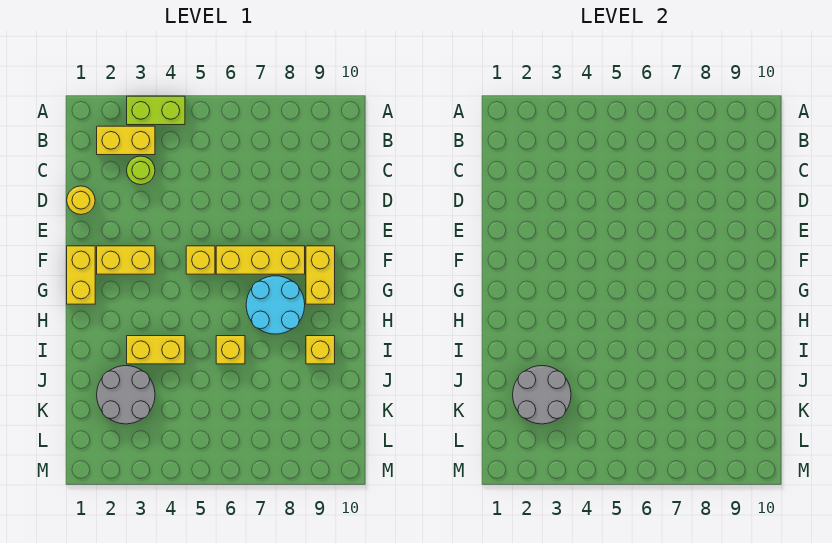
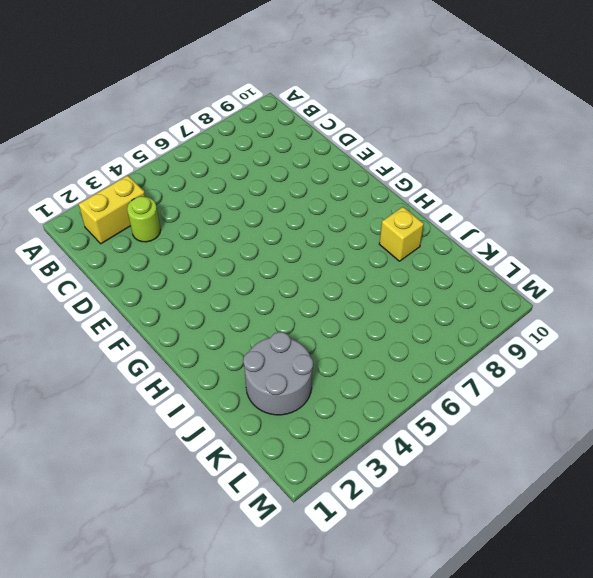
none -> lime 1x2 brick [127,96,185,125]
none -> yellow 1x1 round brick [67,186,95,214]
none -> yellow 1x2 brick [67,246,95,304]

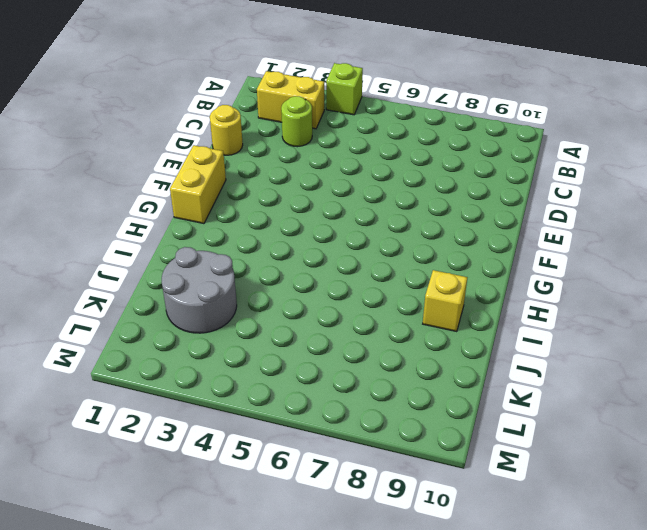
lime 1x1 brick [326,63,363,115] -> lime 1x2 brick [127,96,185,125]
none -> yellow 1x2 brick [97,246,155,274]
none -> yellow 1x1 brick [186,246,215,274]
none -> yellow 1x3 brick [216,246,305,274]

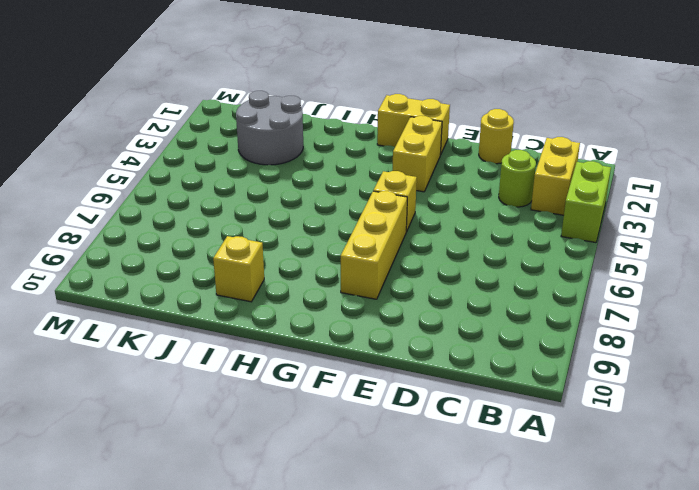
none -> yellow 1x2 brick [306,246,335,304]
none -> cyan 2x2 round brick [246,276,305,334]
none -> yellow 1x2 brick [127,336,185,364]

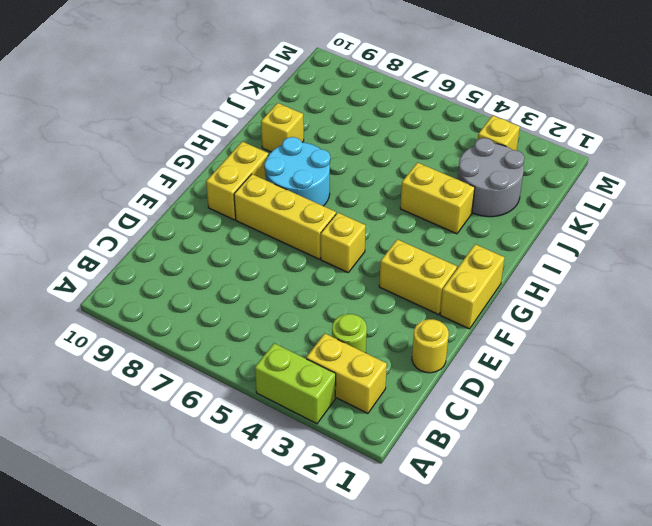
yellow 1x1 brick [478,115,520,151] -> yellow 1x1 brick moved to [216,336,245,364]
none -> grey 2x2 round brick [513,366,571,424]

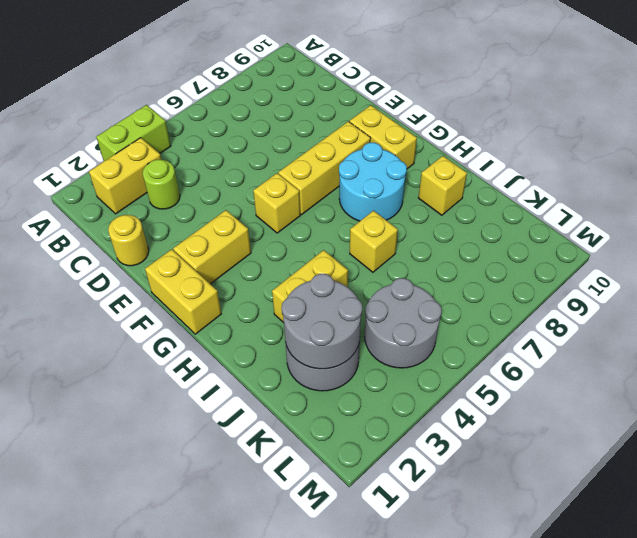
grey 2x2 round brick [365,278,442,368] -> none

